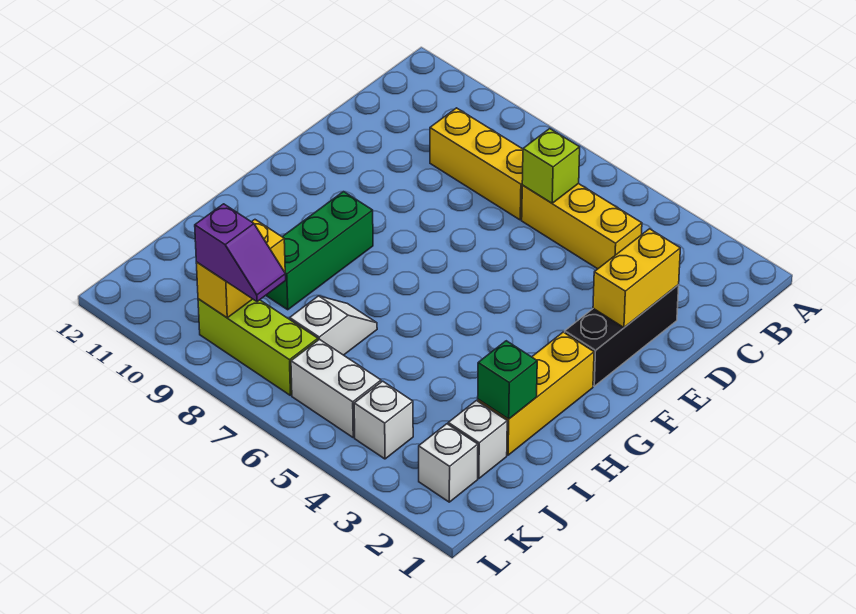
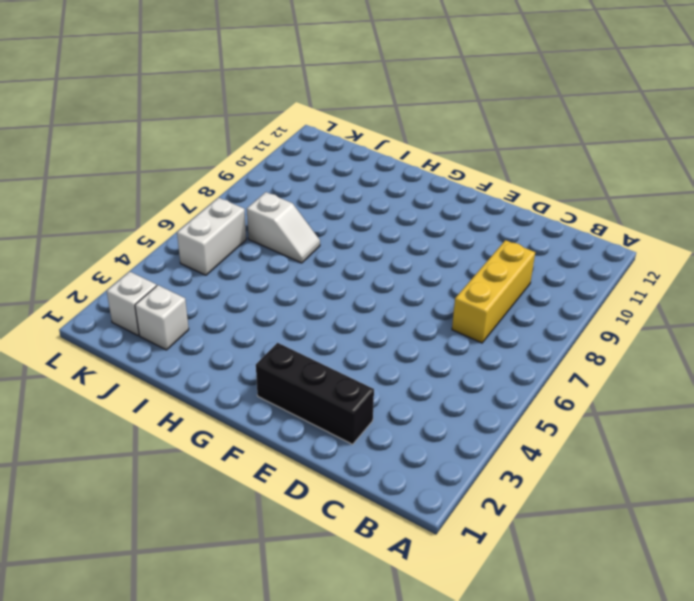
none -> yellow 1x3 brick [522,184,642,269]
none -> yellow 1x3 brick [478,332,594,455]
none -> green 1x3 brick [266,192,373,310]

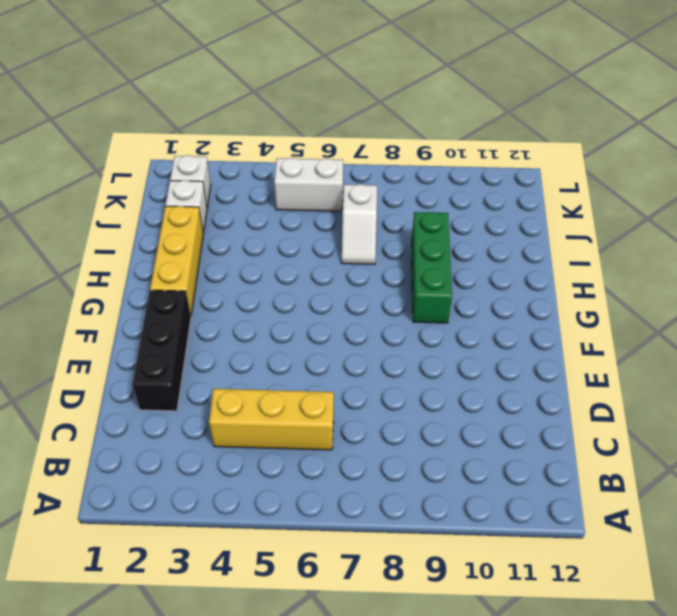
none -> yellow 1x3 brick [430,108,523,220]
none -> white 1x1 brick [354,381,413,459]
none -> lime 1x3 brick [198,299,318,395]

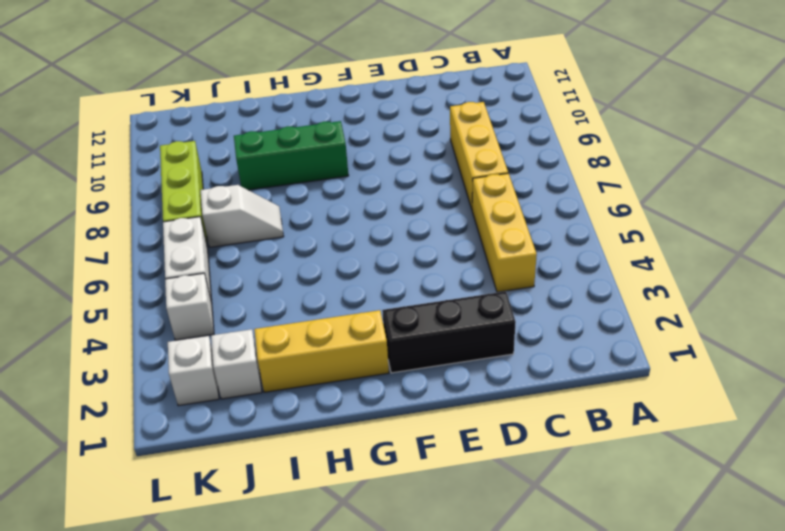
none -> lime 1x1 brick [522,129,580,203]
none -> yellow 1x2 brick [593,229,680,327]
none -> green 1x1 brick [478,341,537,419]

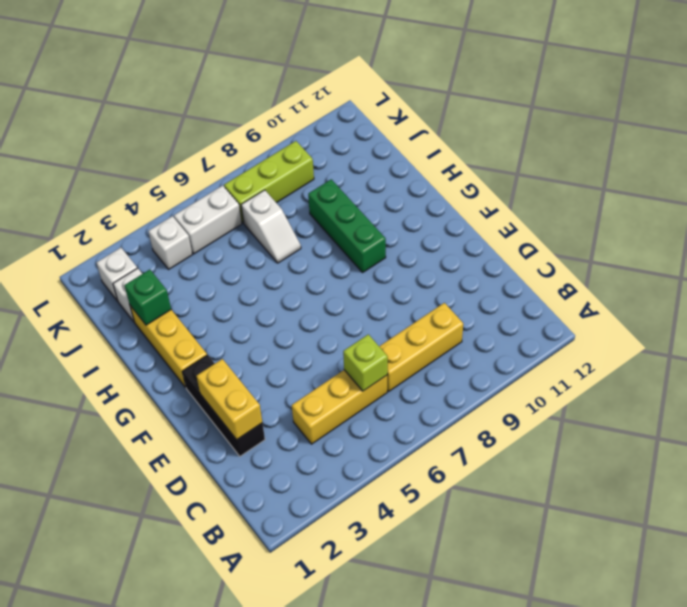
none -> yellow 1x2 brick [196,220,285,318]
none -> purple 1x2 slope [195,204,286,302]

